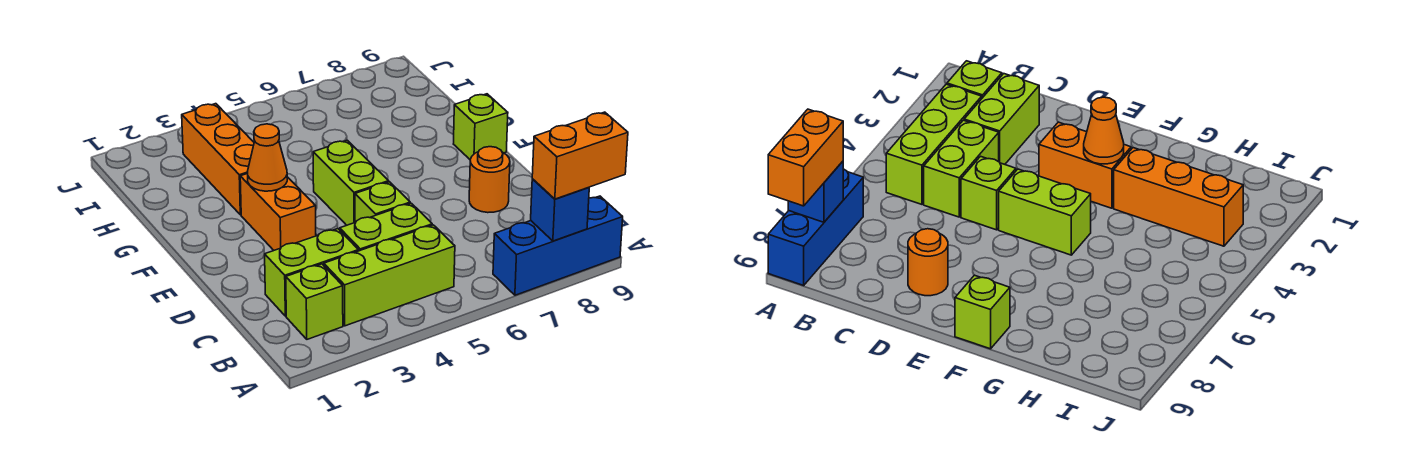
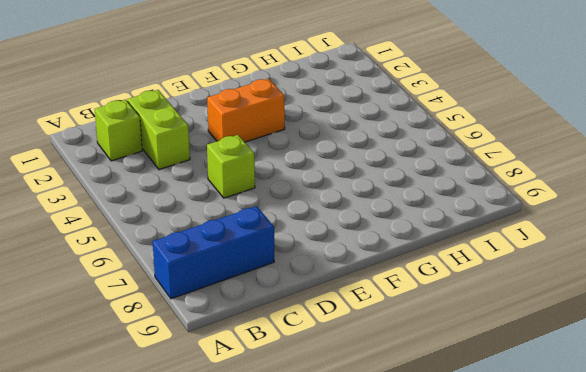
blue 1x3 brick [153,206,274,299] -> blue 1x3 brick turned to [493,196,623,295]
none -> lime 1x3 brick [324,225,455,326]
none -> lime 1x2 brick [340,203,432,251]
none -> orange 1x1 round brick [469,147,510,213]

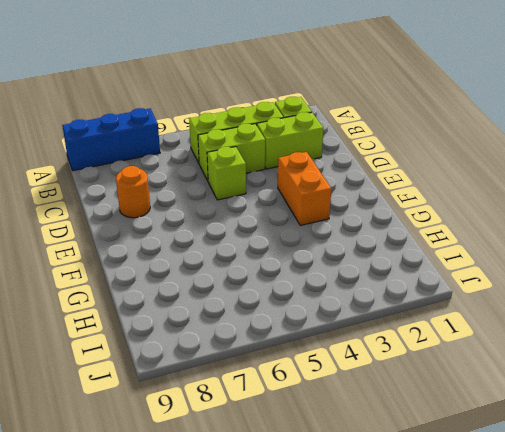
none -> lime 1x2 brick [313,140,389,225]
none -> lime 1x1 brick [454,94,508,159]
none -> orange 1x3 brick [182,104,254,215]

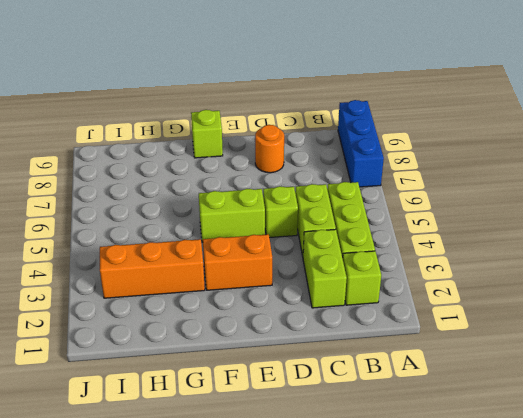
none -> blue 1x1 brick [531,179,589,241]
none -> orange 1x1 cone [247,124,287,191]
none -> orange 1x2 brick [532,112,628,199]

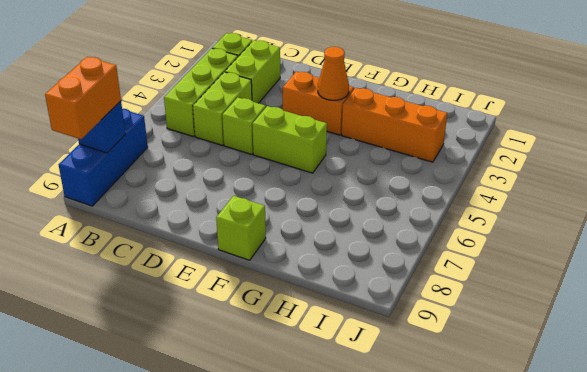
none -> orange 1x1 round brick [469,147,510,213]

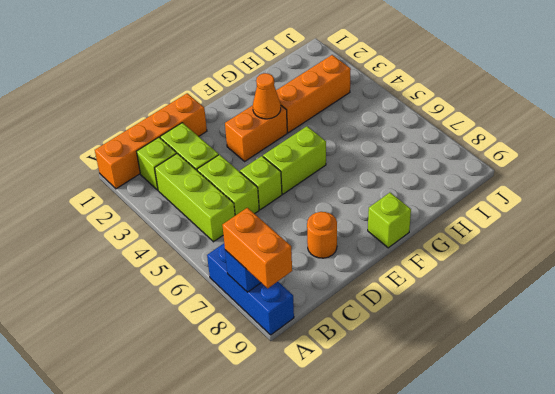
orange 1x4 brick [95,93,207,189] -> none

